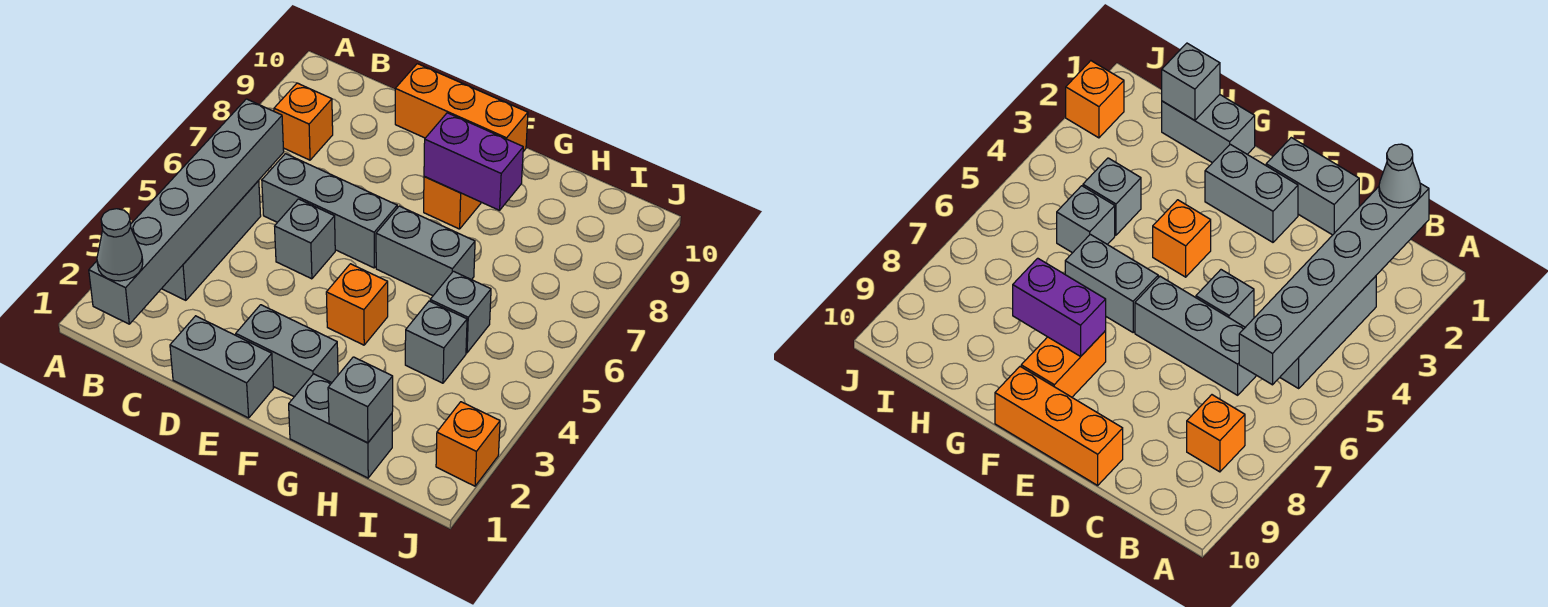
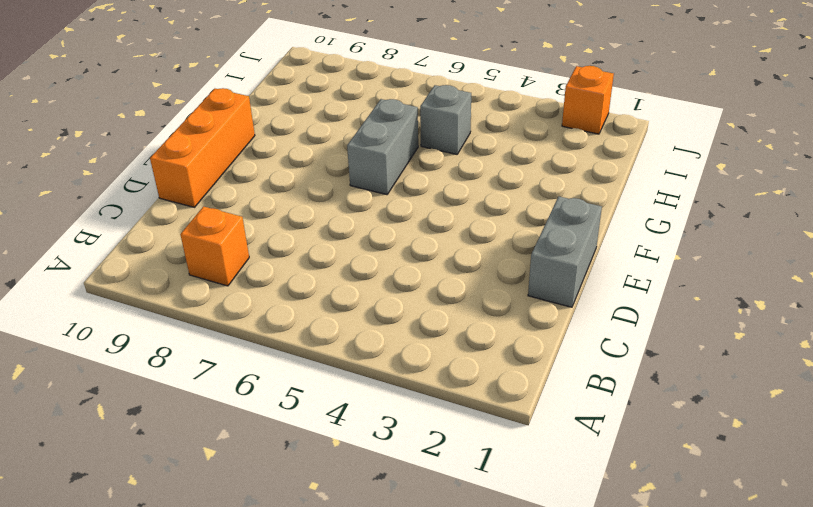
none -> grey 1x3 brick [162,181,261,300]
none -> grey 1x3 brick [262,154,397,268]
none -> grey 1x1 brick [275,199,335,279]

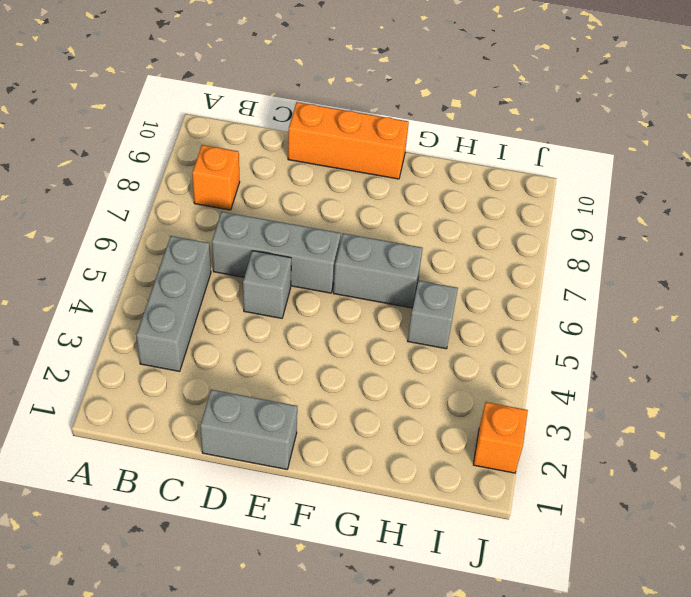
none -> grey 1x2 brick [236,305,338,397]
none -> orange 1x1 brick [326,264,388,345]
none -> orange 1x2 brick [424,177,482,229]

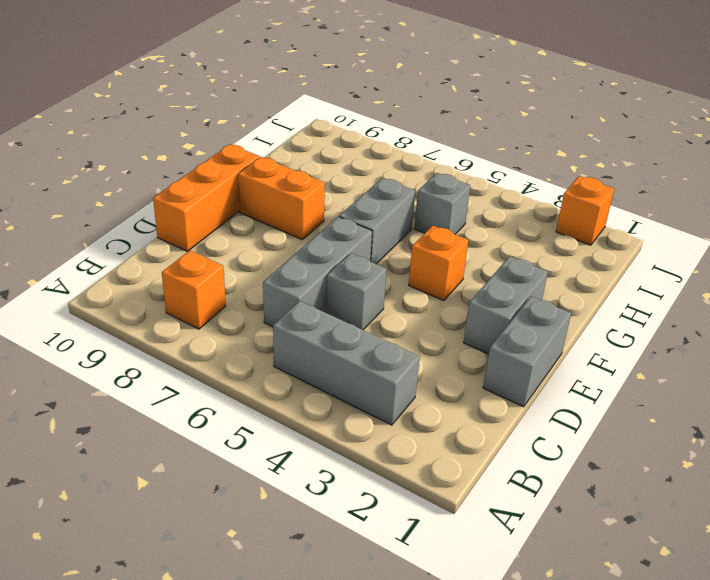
none -> grey 1x2 brick [289,374,392,478]
none -> grey 1x1 brick [405,301,467,383]
none -> grey 1x6 brick [89,99,284,324]

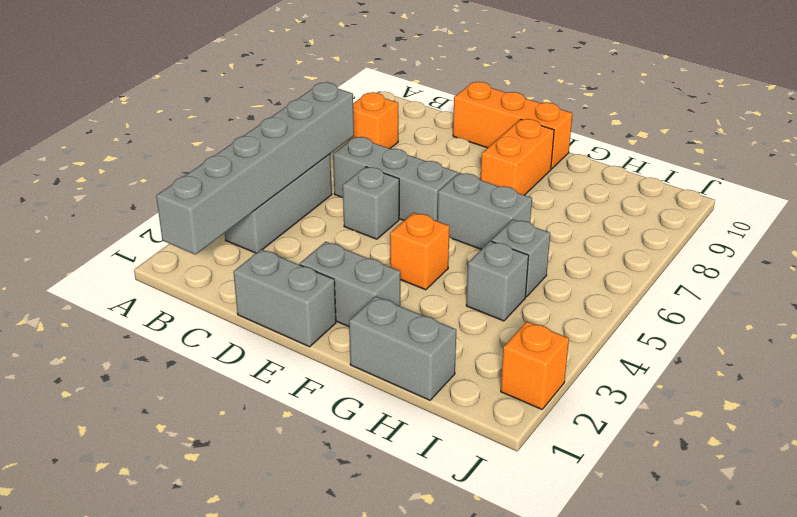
none -> purple 1x2 brick [424,113,523,210]
none -> grey 1x1 brick [328,357,393,443]
none -> grey 1x1 cone [97,209,143,281]

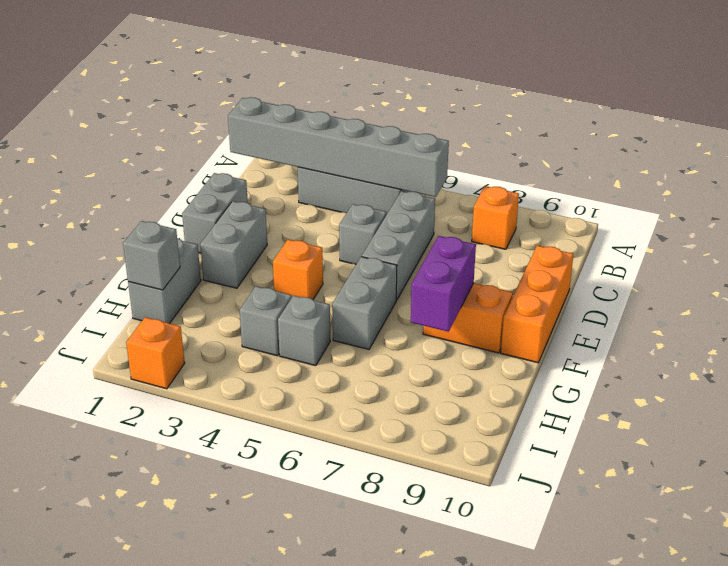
none -> grey 1x1 cone [97,209,143,281]

